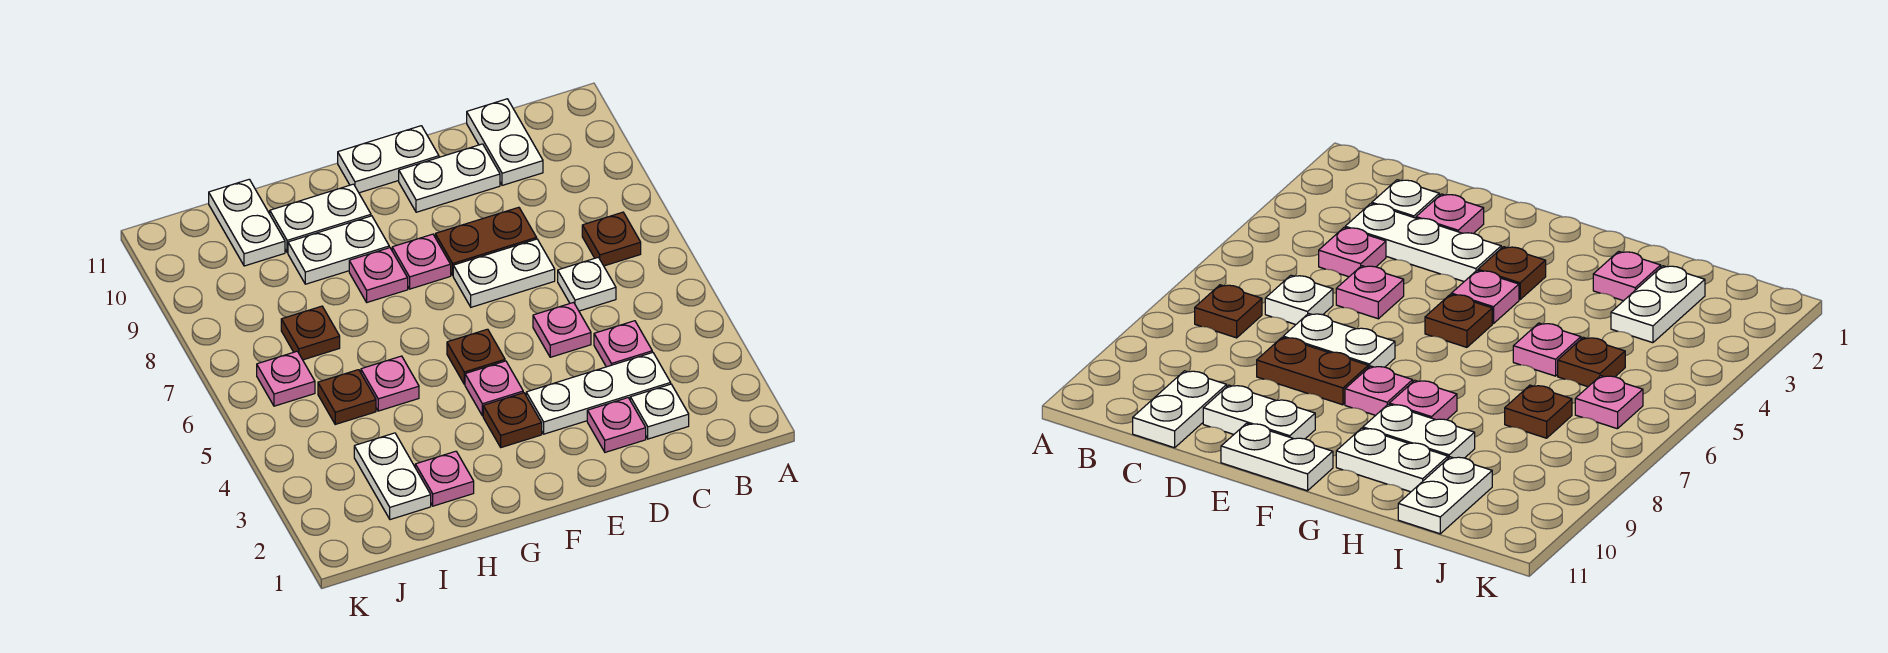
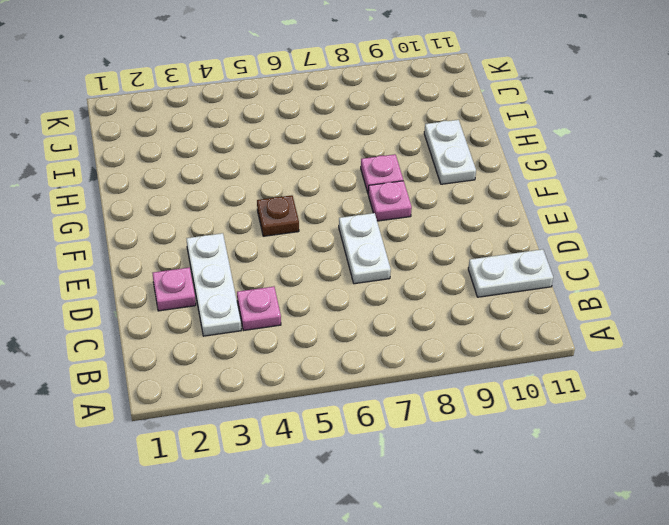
none -> brown 1x1 plate [582,212,641,266]
none -> white 1x1 plate [630,384,689,439]
none -> white 1x1 plate [558,257,616,311]

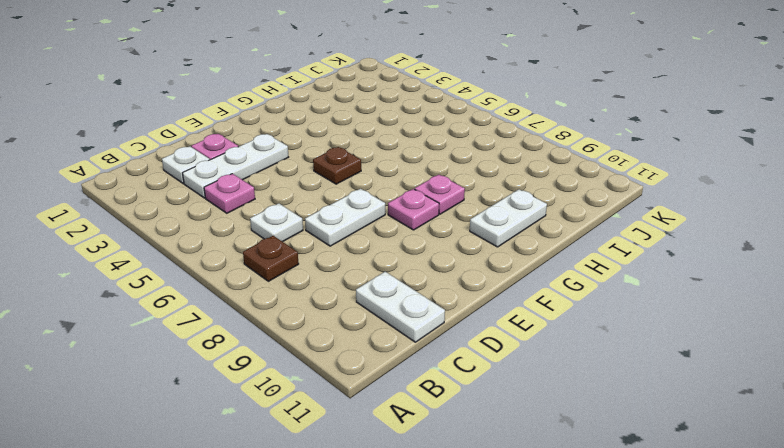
none -> pink 1x1 plate [533,302,591,357]
none -> brown 1x2 plate [435,207,537,275]
none -> white 1x2 plate [399,144,500,212]

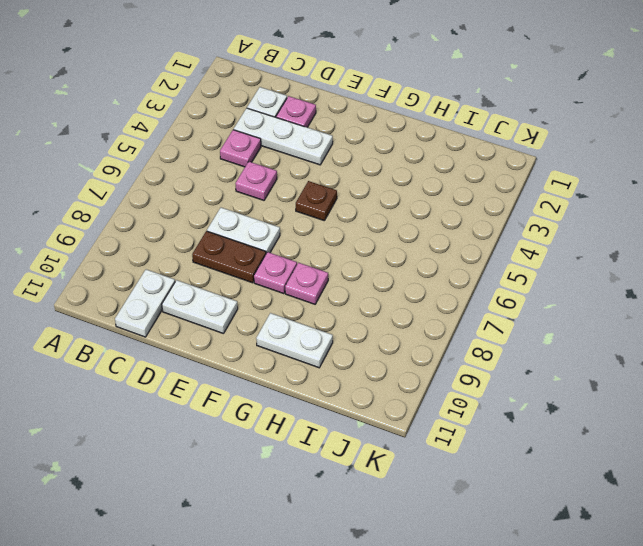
none -> brown 1x1 plate [582,212,641,266]
none -> white 1x1 plate [558,257,616,311]
none -> white 1x2 plate [338,126,439,193]

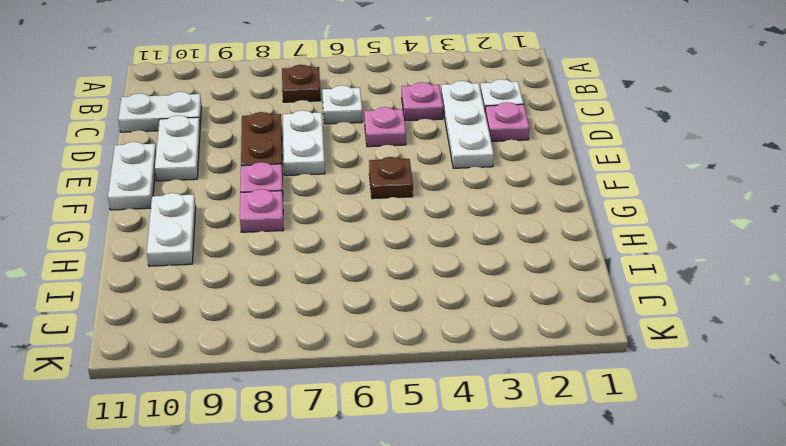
none -> brown 1x1 plate [483,393,542,447]
none -> pink 1x1 plate [465,361,523,416]
none -> white 1x2 plate [288,216,389,284]

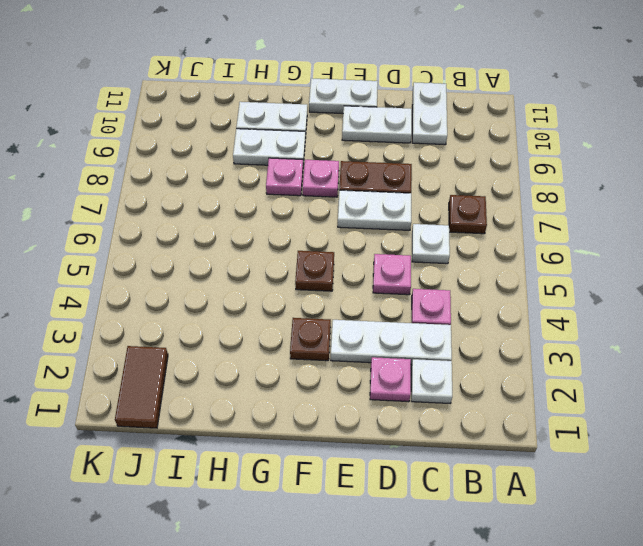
brown 1x2 tile [115,346,168,428] -> none
none -> pink 1x1 plate [465,361,523,416]
none -> pink 1x1 plate [415,451,474,506]
none -> pink 1x1 plate [361,356,419,411]

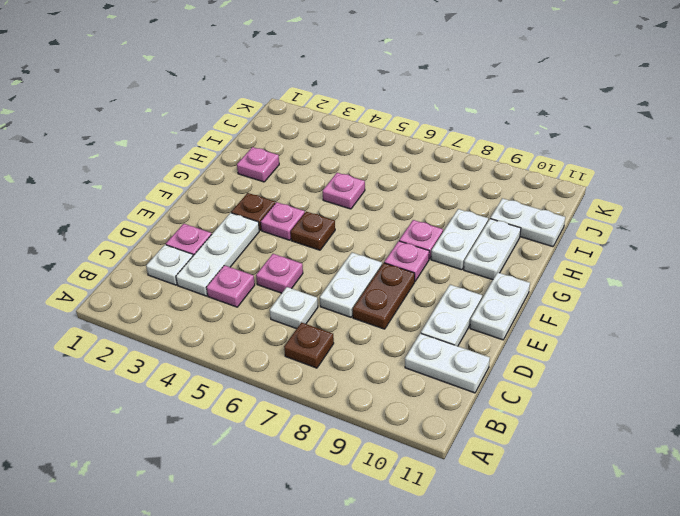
none -> white 1x2 plate [354,433,431,520]
none -> brown 1x1 plate [318,370,376,424]
none -> brown 1x1 plate [281,306,340,360]

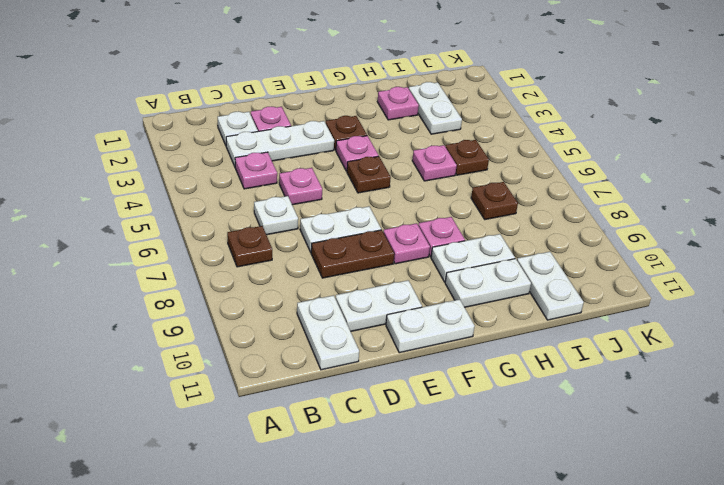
none -> pink 1x1 plate [257,351,315,406]

